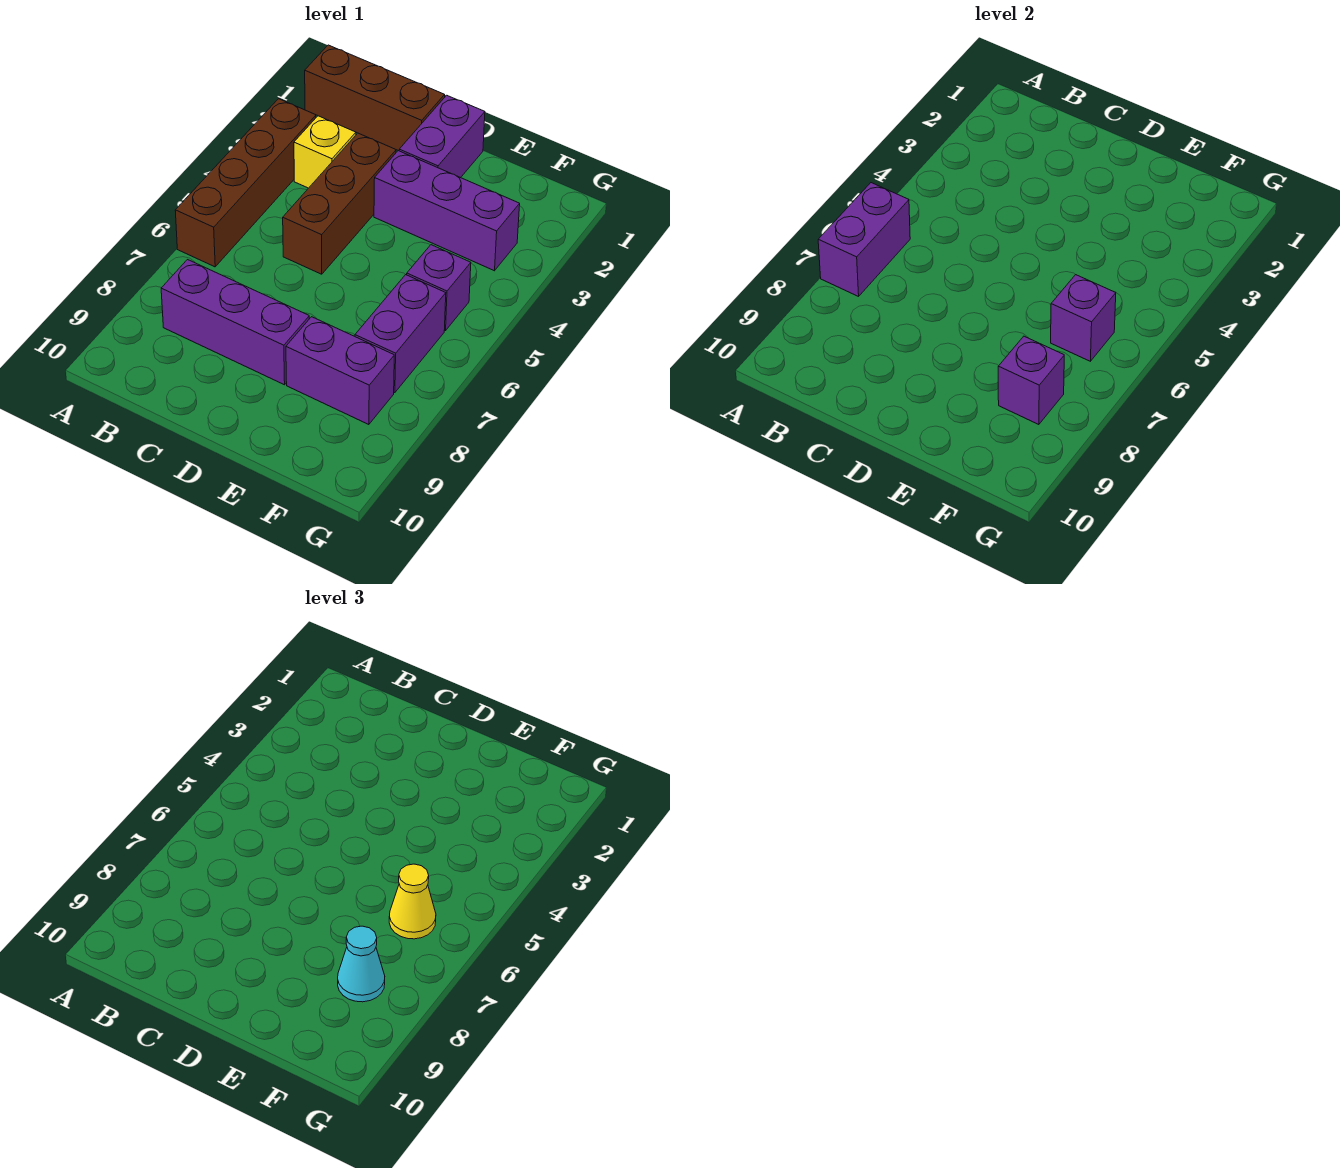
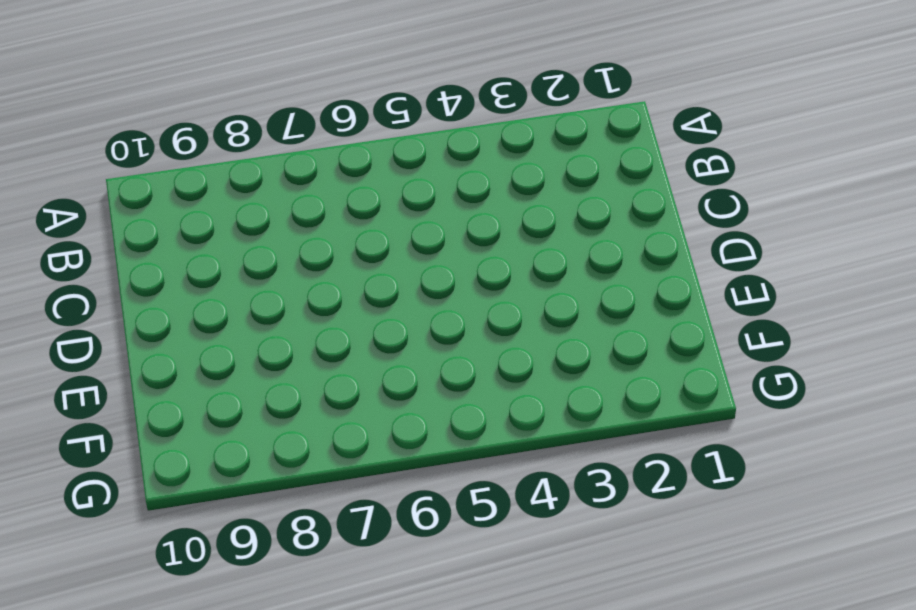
none -> brown 1x3 brick [305,45,445,151]
none -> brown 1x4 brick [175,99,316,267]
none -> yellow 1x1 brick [294,116,356,188]

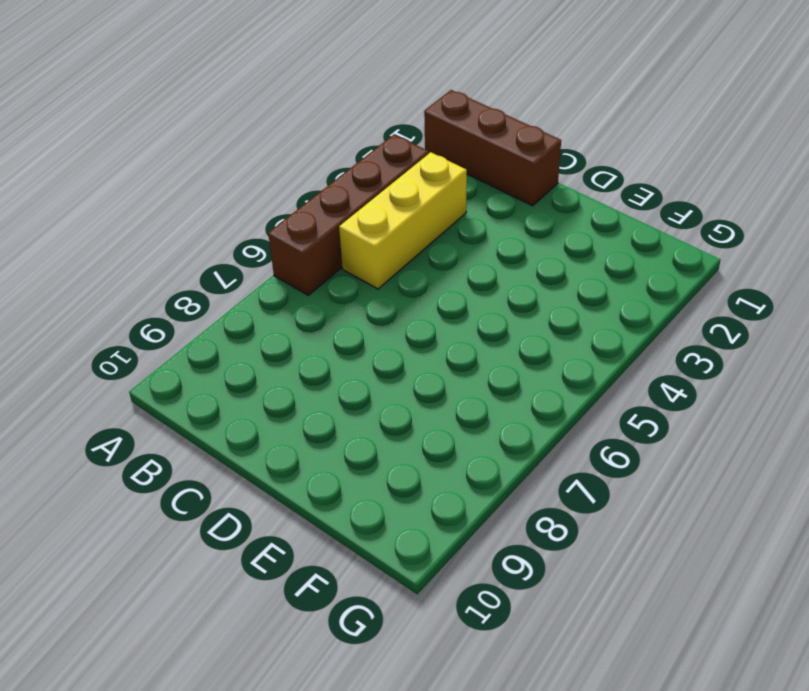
yellow 1x3 brick [339,152,467,289] -> yellow 1x1 brick [294,116,356,188]
none -> purple 1x3 brick [161,260,309,385]
none -> brown 1x3 brick [283,133,396,274]
none -> purple 1x2 brick [399,95,485,178]

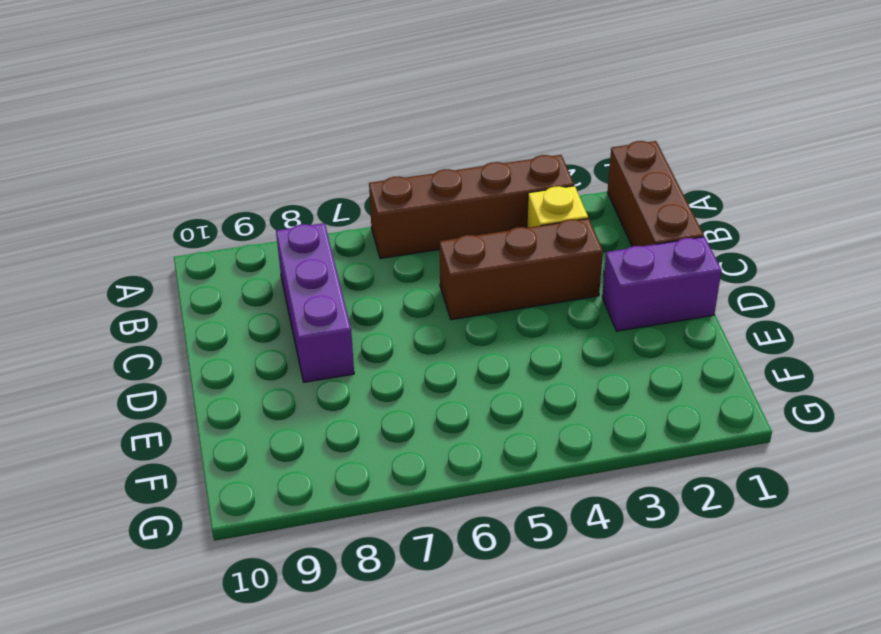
none -> purple 1x3 brick [374,151,520,271]
none -> purple 1x2 brick [286,317,394,425]
none -> purple 1x1 brick [407,245,471,331]

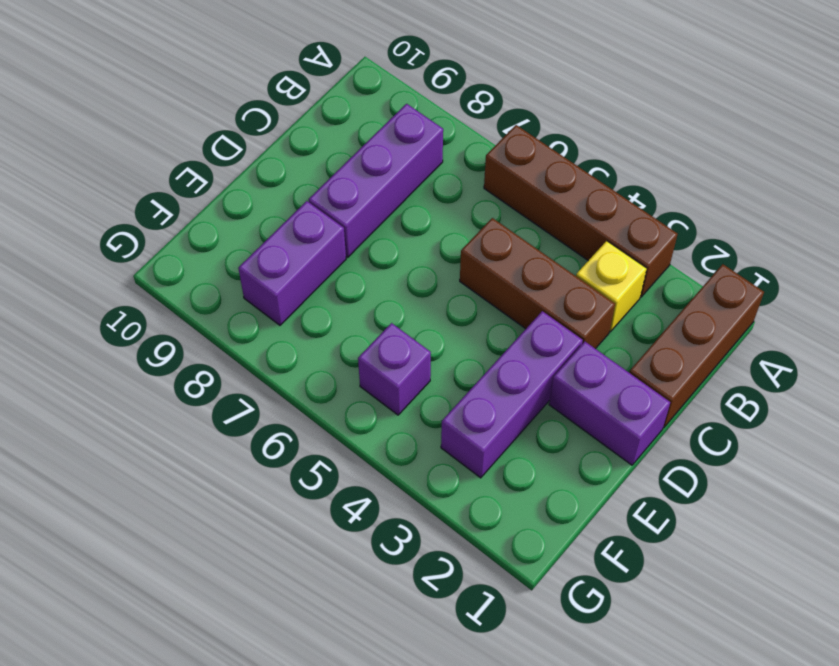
none -> purple 1x2 brick [355,275,446,393]
none -> purple 1x2 brick [818,183,910,296]
none -> purple 1x1 brick [1051,275,1116,361]

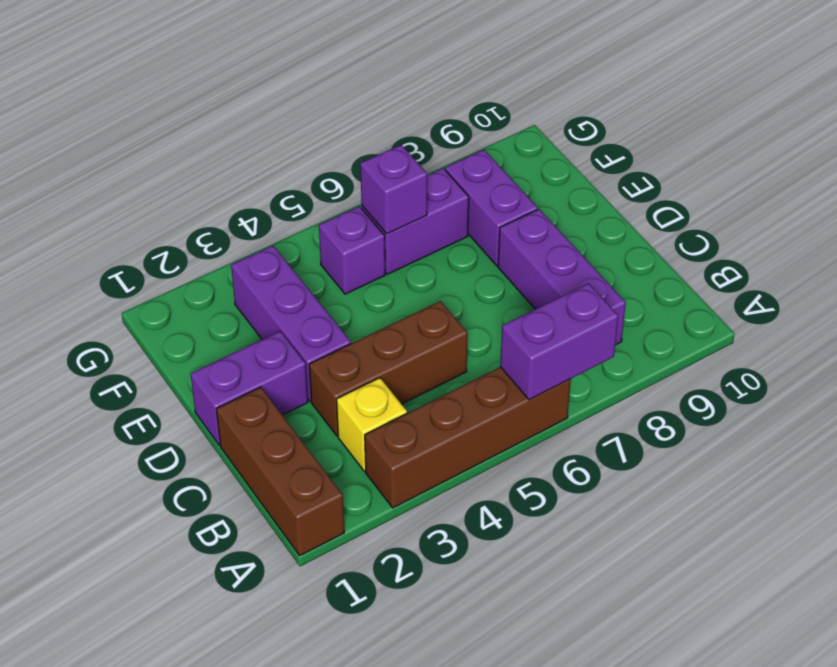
none -> purple 1x1 brick [998,336,1064,425]
none -> yellow 1x1 cone [389,864,436,939]
none -> cyan 1x1 cone [338,926,385,1002]

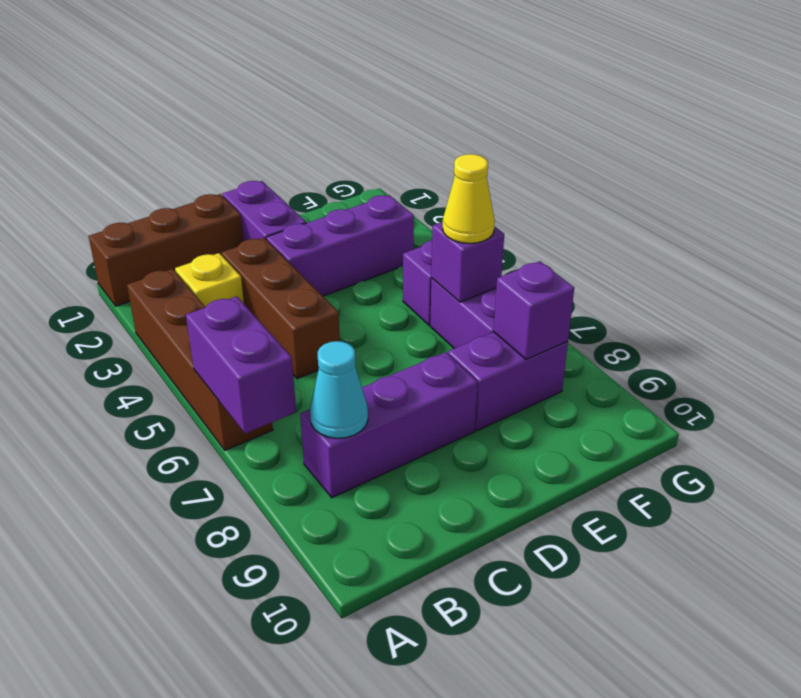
cyan 1x1 cone [310,341,368,438] -> cyan 1x1 cone moved to [338,926,385,1002]

